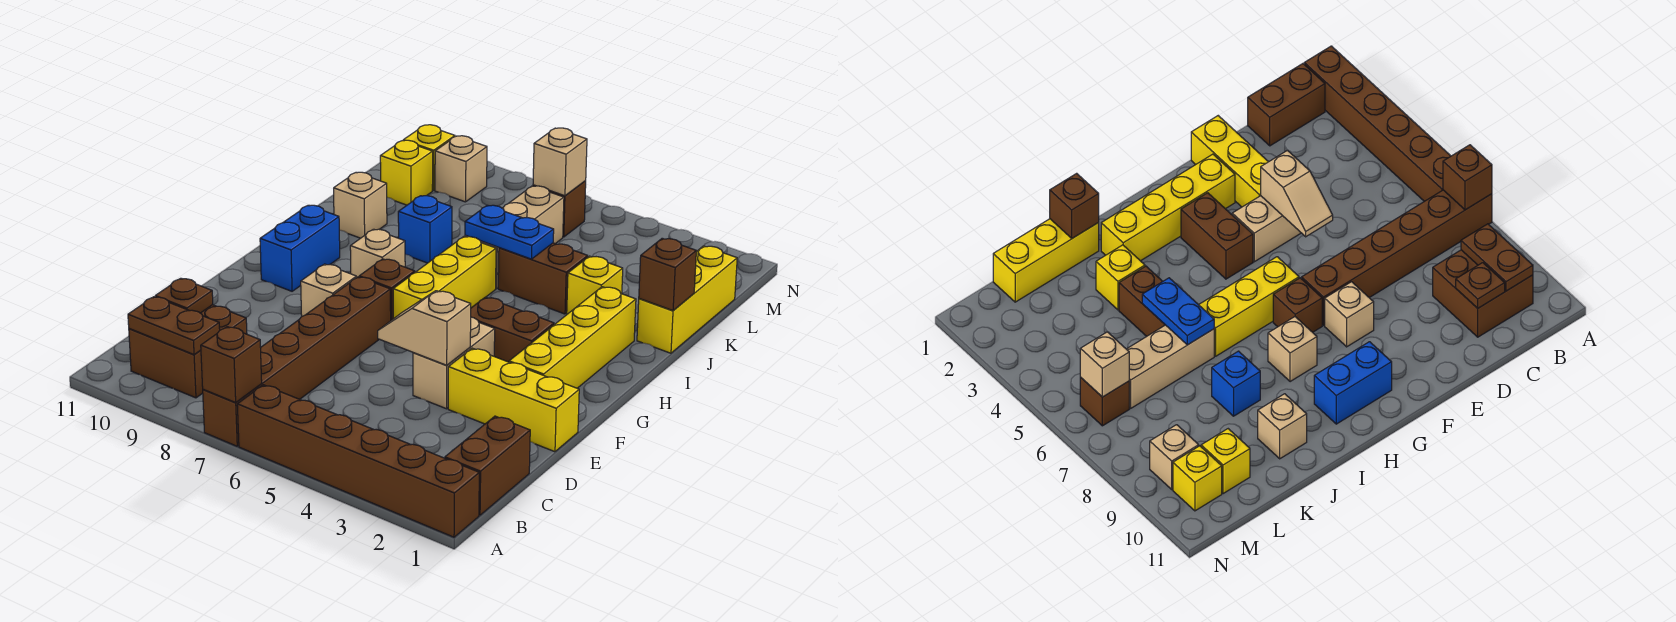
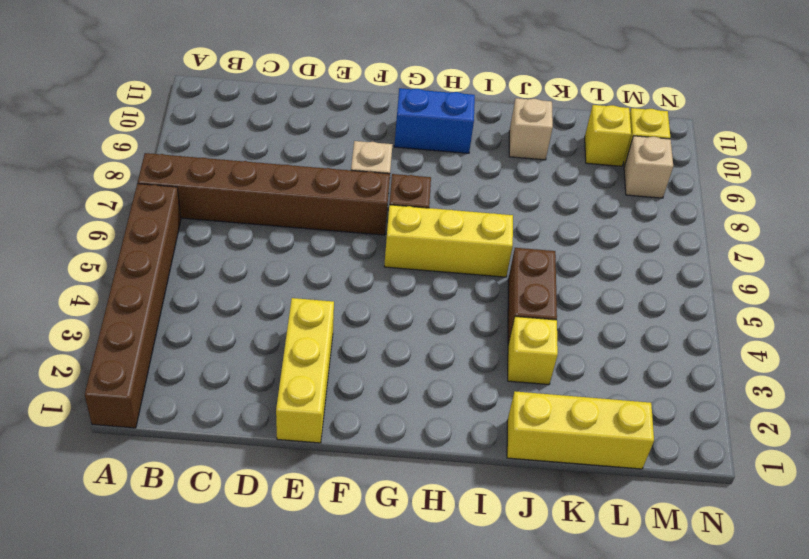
none -> brown 1x2 brick [445,416,530,515]
none -> brown 2x2 brick [129,305,247,398]
none -> tan 1x2 brick [413,317,495,409]
none -> yellow 1x4 brick [509,287,636,388]

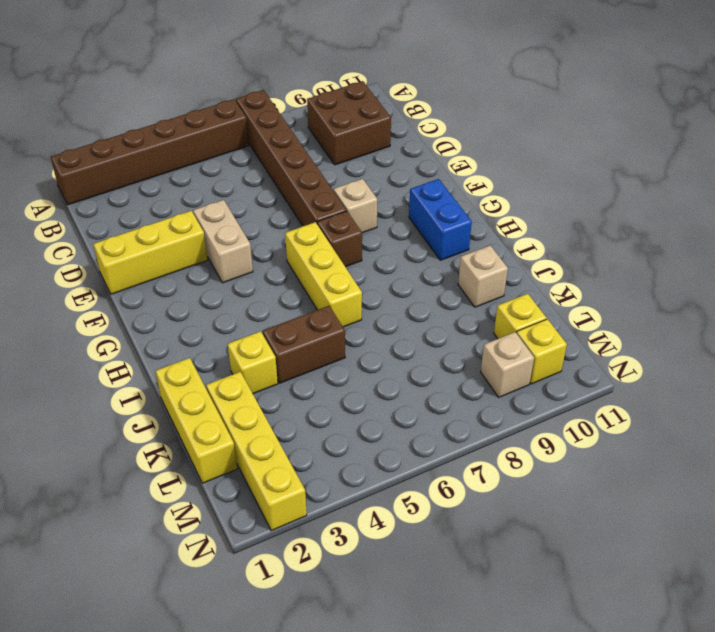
yellow 1x4 brick [206,372,307,531] -> yellow 1x4 brick moved to [509,287,636,388]
none -> brown 1x2 brick [445,416,530,515]
none -> brown 1x2 brick [471,297,554,362]
none -> tan 1x1 brick [350,229,405,278]
none -> tan 1x3 brick [465,186,564,289]

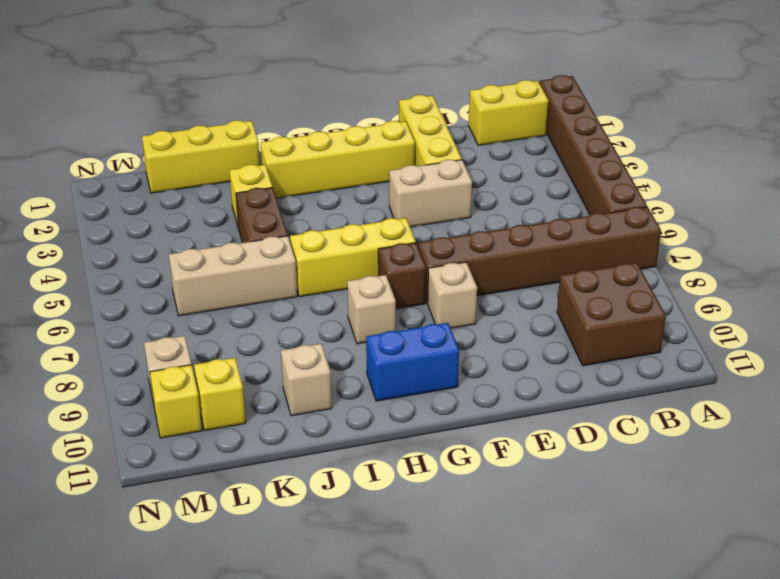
yellow 1x2 brick [469,80,549,145] -> brown 1x2 brick [445,416,530,515]
none -> brown 1x2 brick [471,297,554,362]
none -> blue 1x1 brick [398,196,452,263]
none -> brown 1x1 brick [533,181,586,237]
none -> brown 1x1 brick [201,327,262,403]

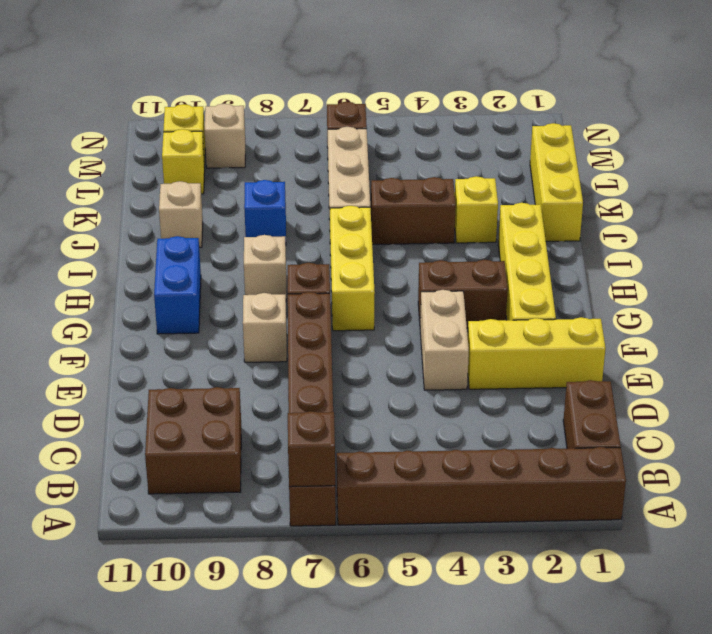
none -> brown 1x2 plate [128,297,220,355]
none -> brown 1x1 plate [155,278,213,313]
none -> tan 1x2 slope [378,291,471,365]
none -> brown 1x1 brick [639,238,696,311]

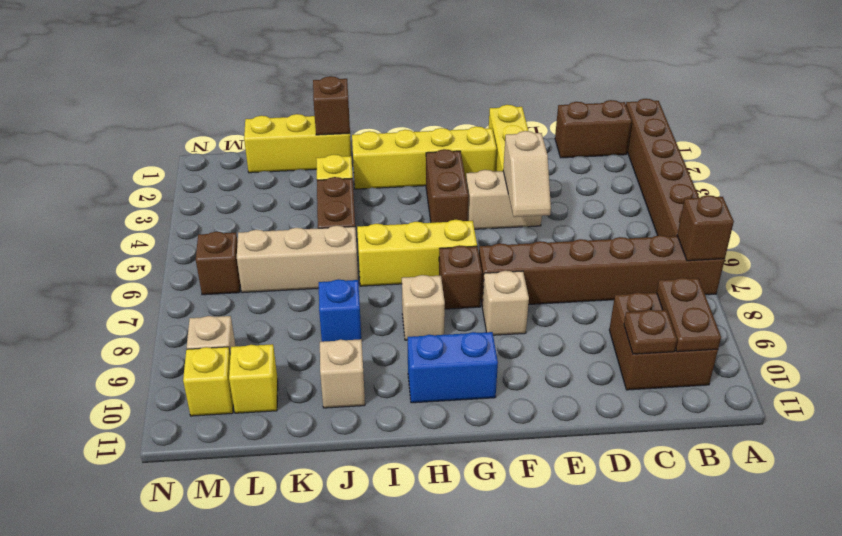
none -> blue 1x2 plate [465,205,554,259]
none -> tan 1x1 brick [533,128,587,196]

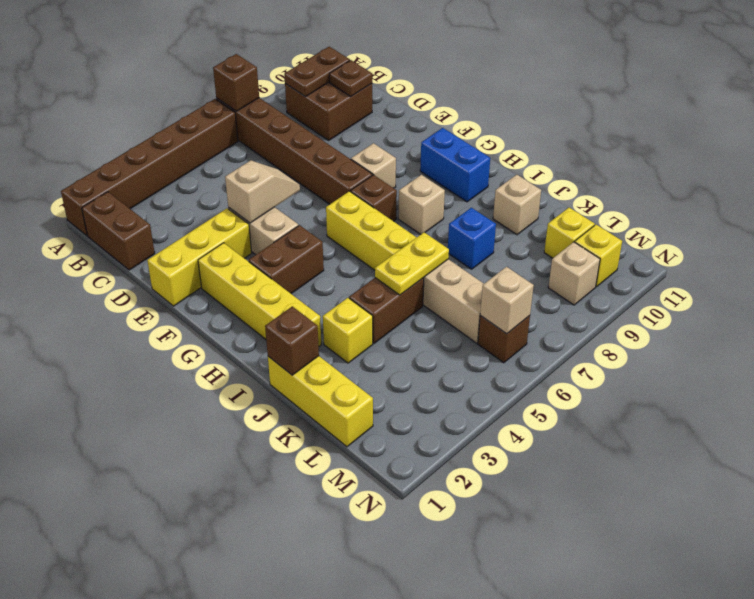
yellow 1x2 plate [375,232,449,295] -> blue 1x2 plate [465,205,554,259]

